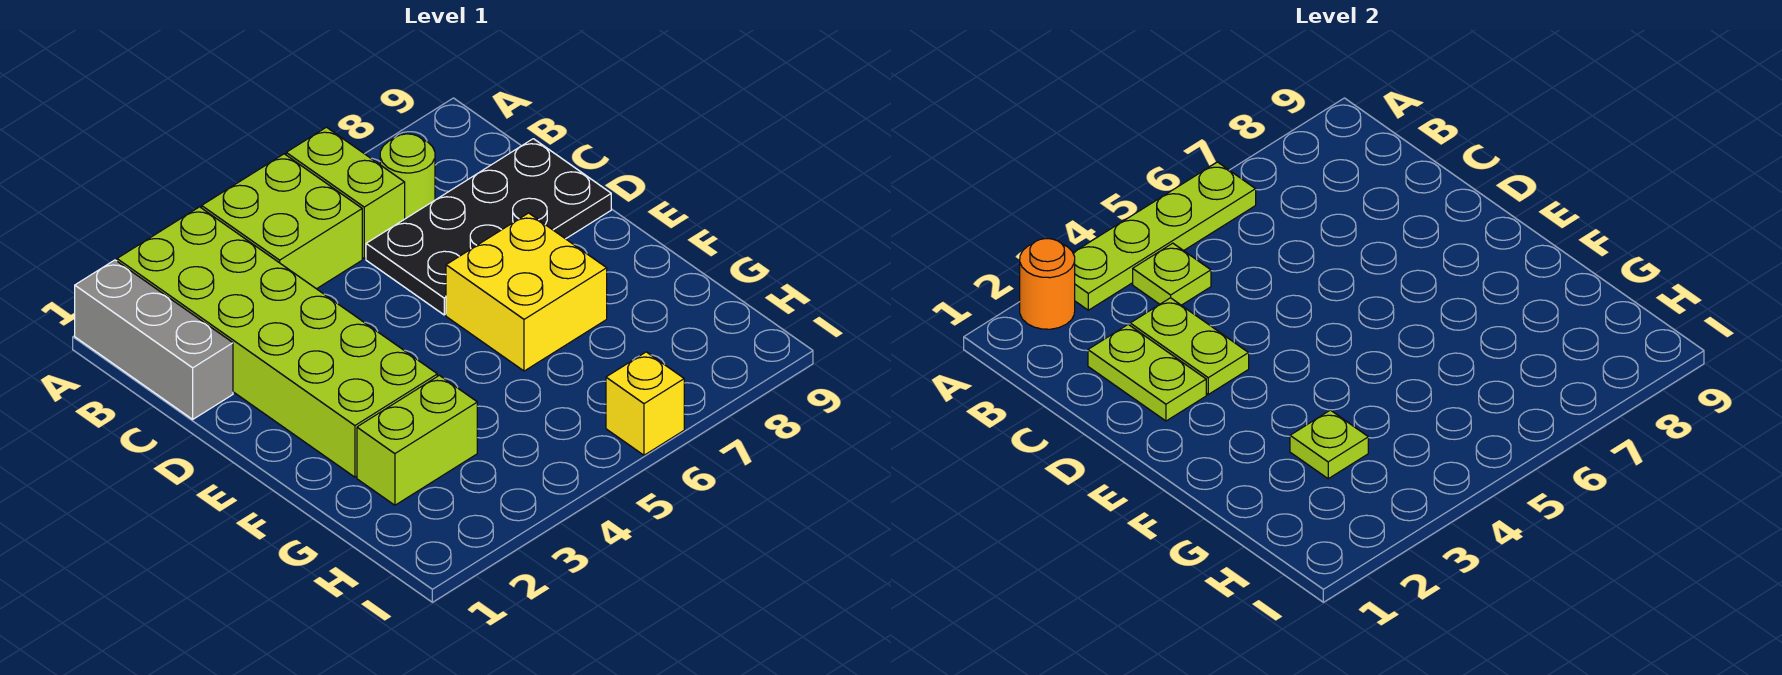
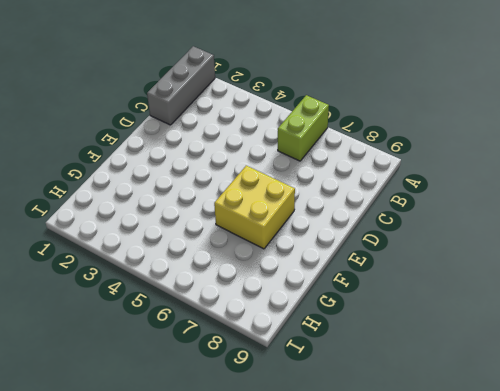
none -> lime 2x6 brick [117,207,437,477]
none -> lime 2x2 brick [202,154,362,289]
none -> lime 1x1 round brick [380,134,435,219]

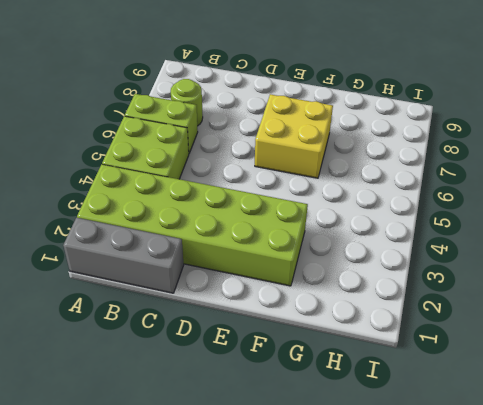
none -> black 2x4 plate [366,139,611,315]
none -> lime 1x2 brick [357,375,477,505]
none -> yellow 1x1 brick [606,352,684,455]

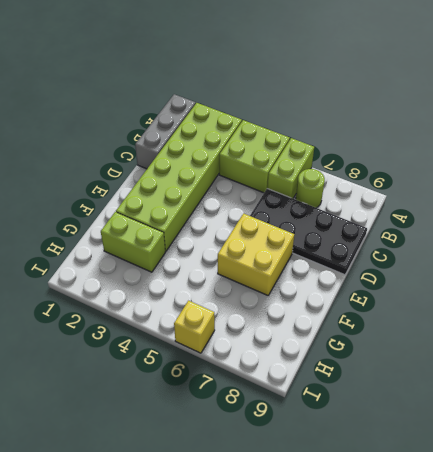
none -> orange 1x1 round brick [1020,239,1075,329]
none -> lime 1x4 plate [1073,162,1256,310]
none -> lime 1x1 plate [1133,243,1211,305]

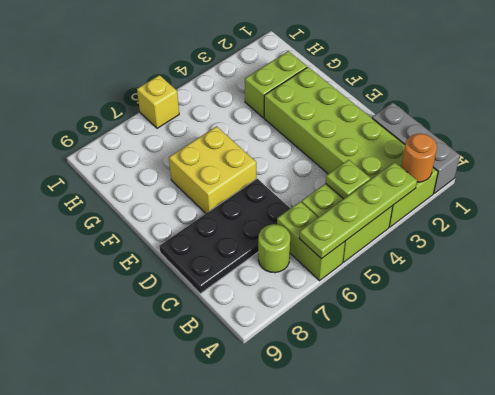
none -> lime 1x2 plate [1088,324,1206,421]
none -> lime 1x2 plate [1130,298,1249,394]
none -> lime 1x1 plate [1290,410,1368,479]

